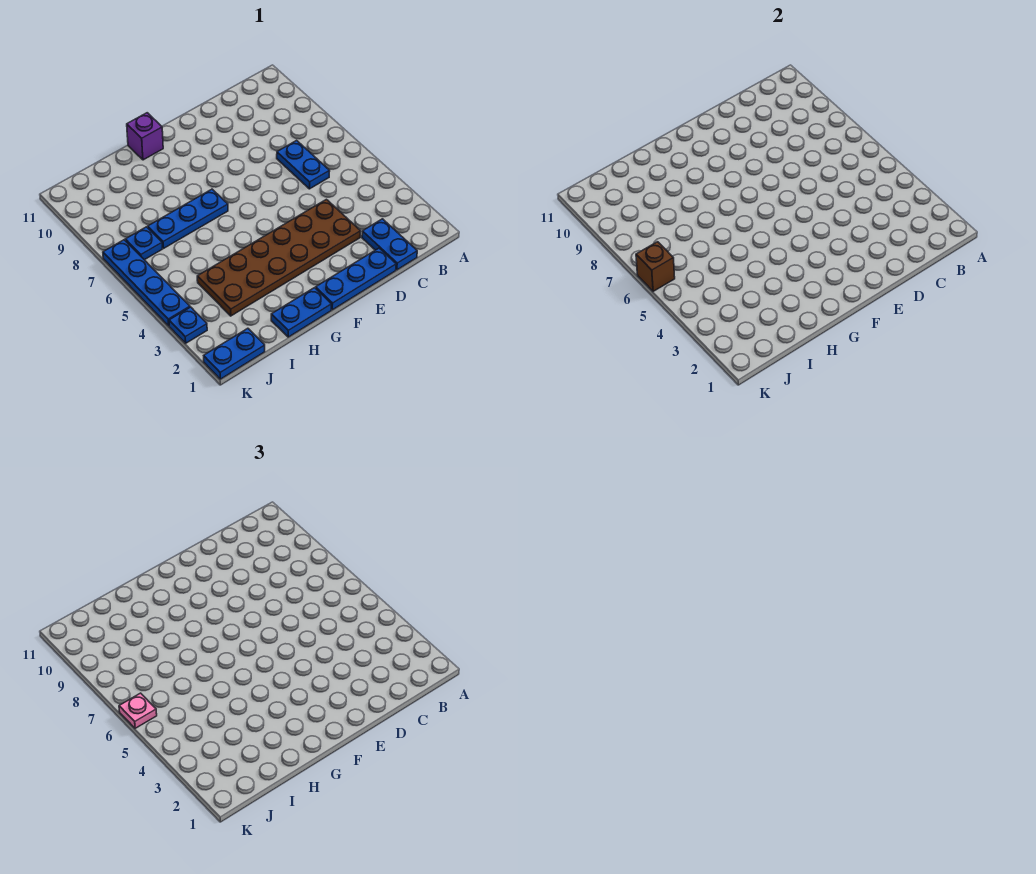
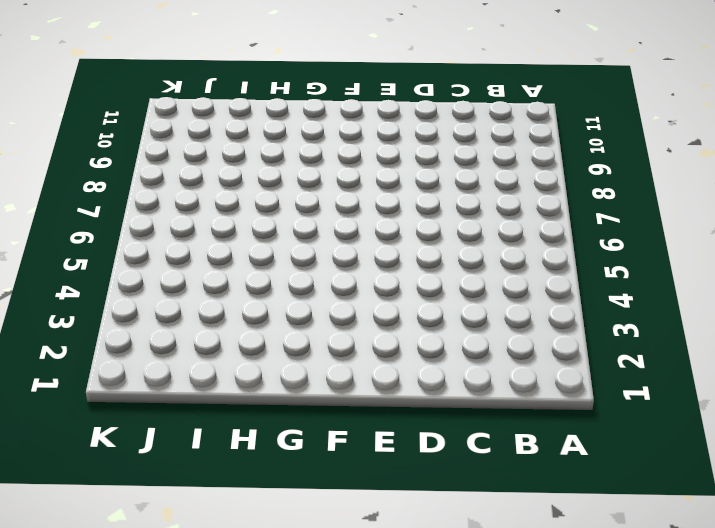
none -> blue 1x2 plate [362,219,417,270]
none -> blue 1x2 plate [277,140,330,189]
none -> blue 1x3 plate [316,248,396,310]

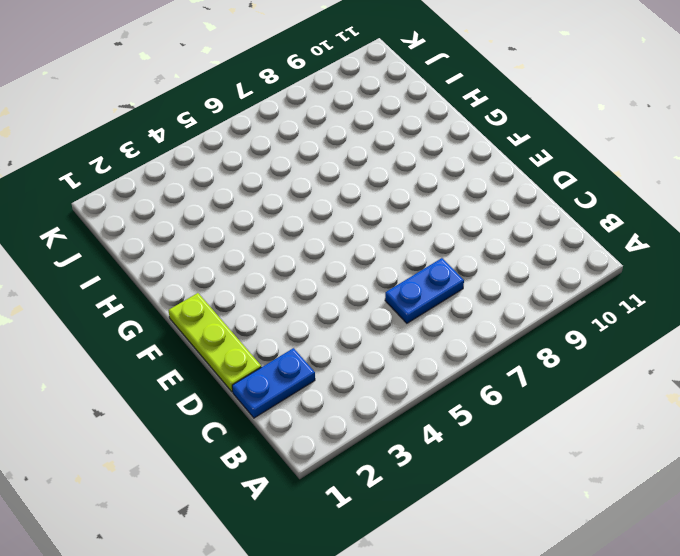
lime 1x3 plate [169,293,261,392] -> blue 1x3 plate [316,248,396,310]
none -> brown 2x6 plate [197,199,360,316]
none -> blue 1x2 plate [271,288,331,337]
none -> blue 1x3 plate [148,189,228,248]

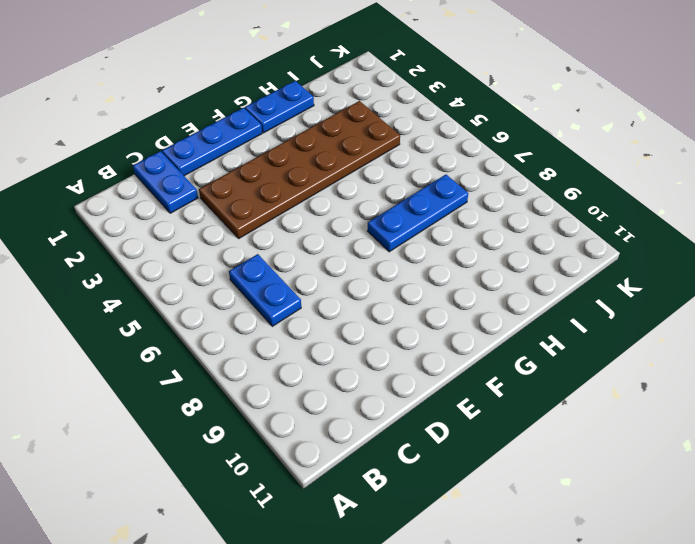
none -> purple 1x1 brick [127,113,163,160]
none -> blue 1x2 plate [204,328,265,379]
none -> blue 1x1 plate [125,227,162,260]

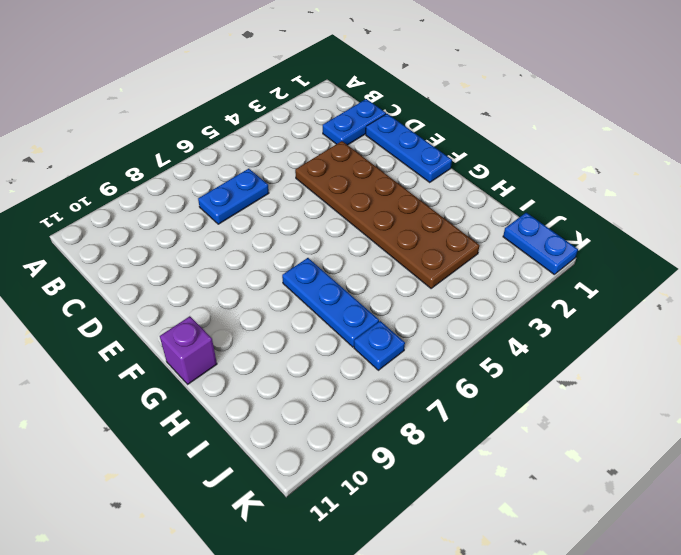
none -> blue 1x2 plate [271,288,331,337]
none -> blue 1x1 plate [169,307,207,343]
none -> blue 1x4 plate [103,240,190,326]

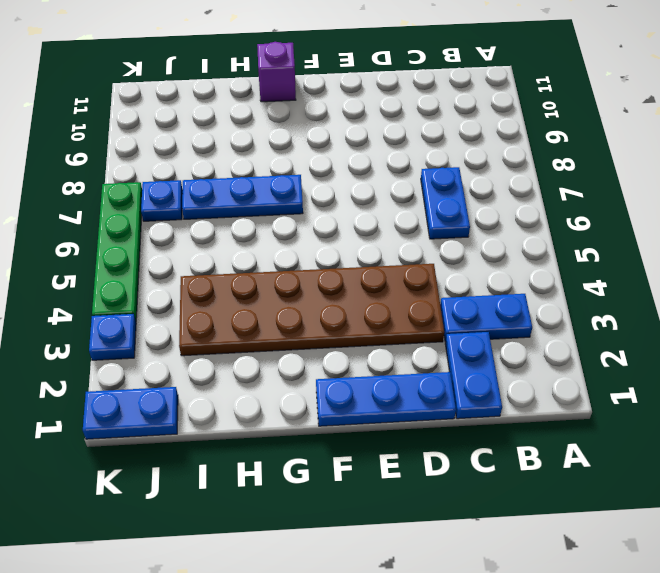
blue 1x2 plate [440,294,532,342] -> blue 1x2 plate moved to [271,288,331,337]
green 1x4 plate [92,182,142,321] -> blue 1x4 plate [103,240,190,326]
none -> brown 1x1 brick [636,242,675,291]
none -> pink 1x1 plate [119,693,157,728]

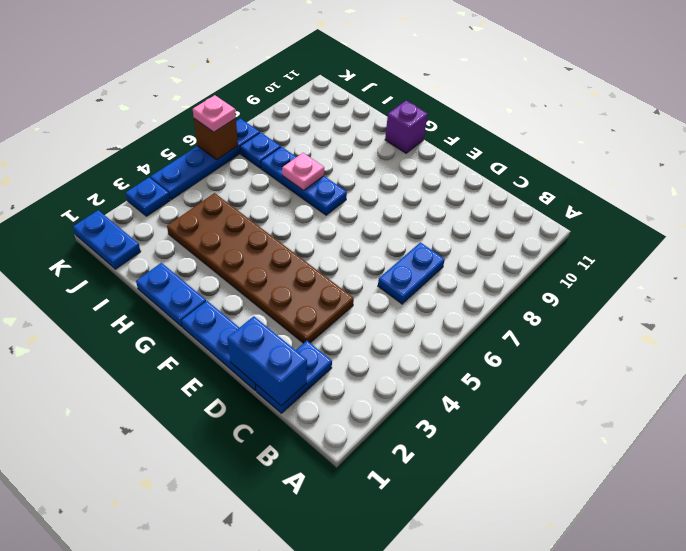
blue 1x2 brick [227,316,307,406] -> none
pink 1x1 plate [282,153,324,191] -> none

